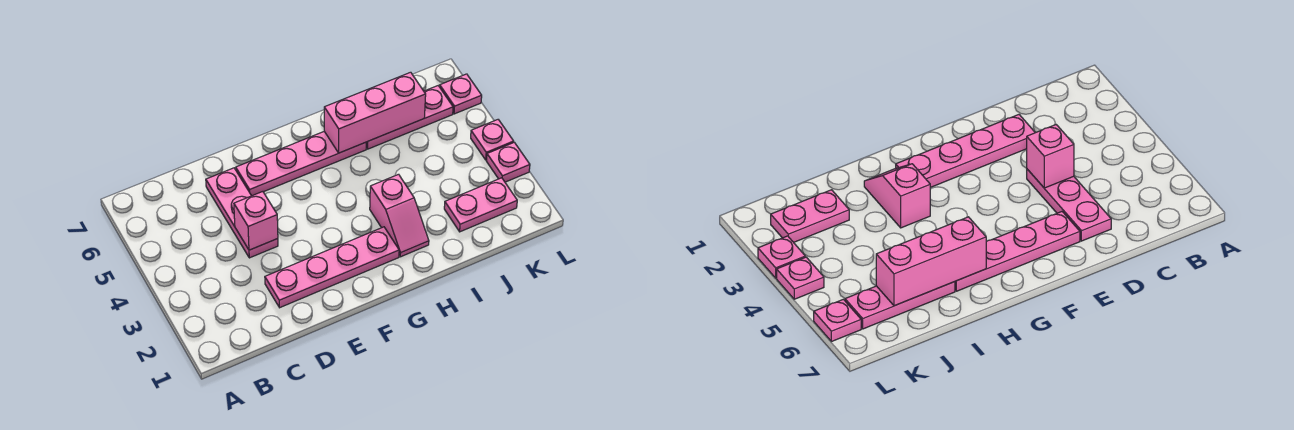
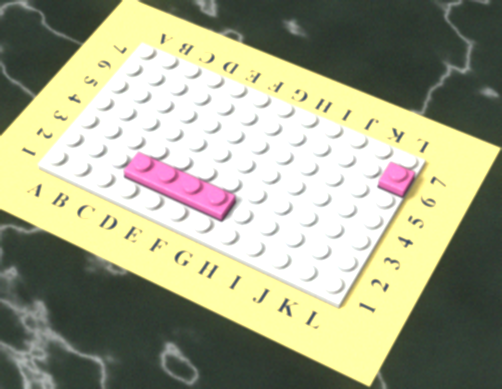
none -> pink 1x3 plate [206,168,278,258]
none -> pink 1x4 plate [236,131,366,196]

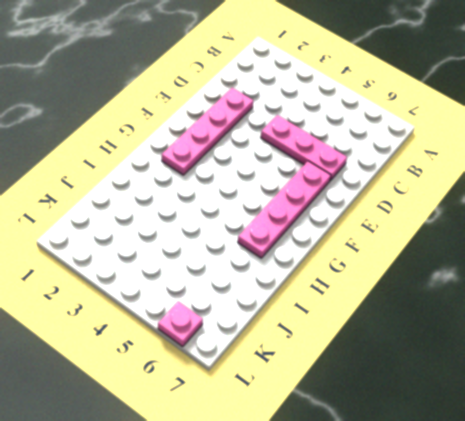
none -> pink 1x2 slope [370,174,429,257]
none -> pink 1x3 plate [366,86,453,149]

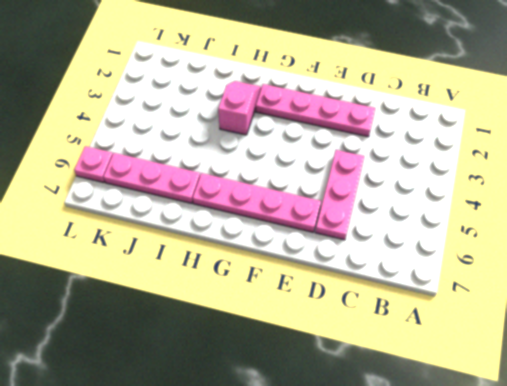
none -> pink 1x2 plate [444,178,517,232]
none -> pink 1x1 plate [486,142,530,182]

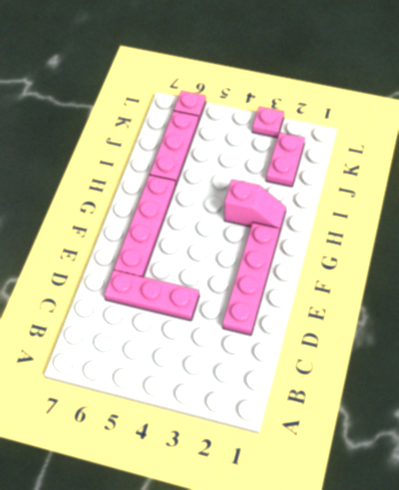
none -> pink 1x1 plate [471,120,514,160]
none -> pink 1x1 brick [234,192,278,250]

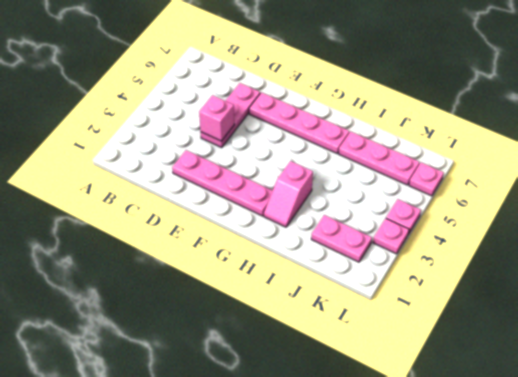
none -> pink 1x3 brick [324,72,426,153]

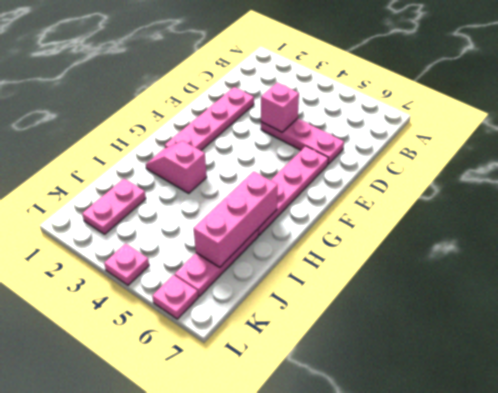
none -> pink 1x1 plate [486,142,530,182]

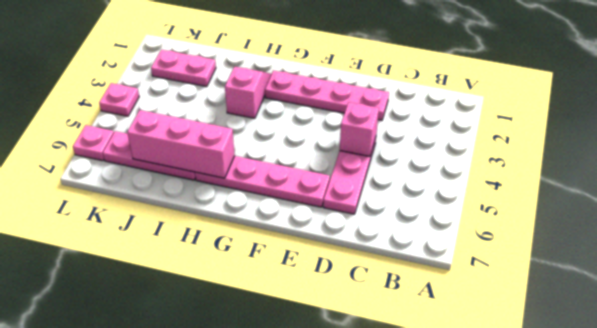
none -> pink 1x1 plate [486,142,530,182]

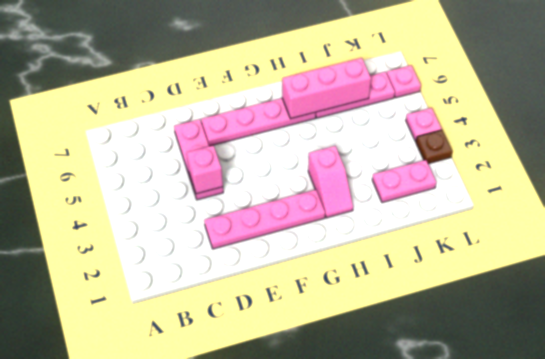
brown 1x1 plate [416,130,453,164] -> pink 1x1 plate [486,142,530,182]

